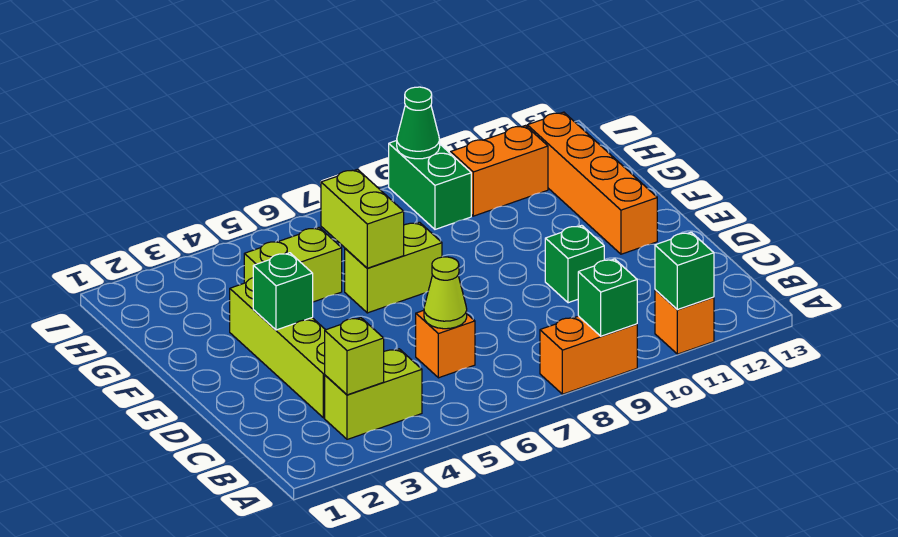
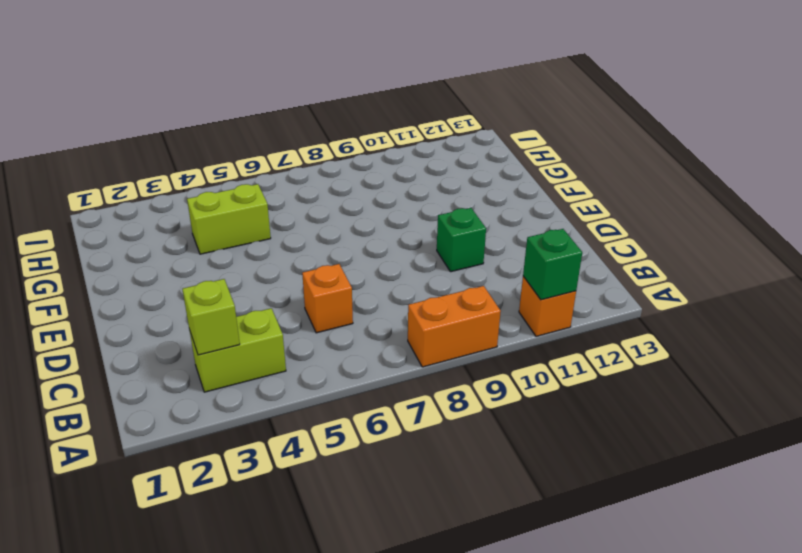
none -> lime 1x4 brick [230,278,325,418]
none -> orange 1x4 brick [527,112,657,254]
none -> lime 1x2 brick [345,222,442,313]

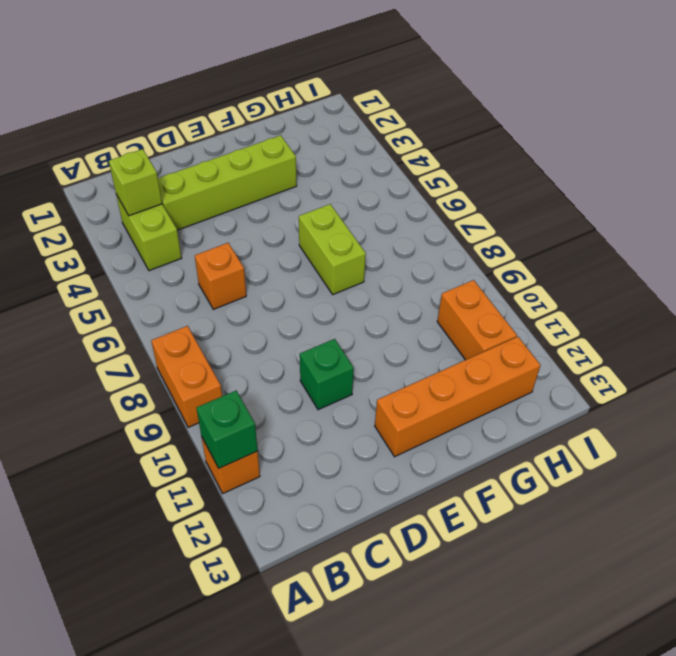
none -> lime 1x2 brick [244,228,342,302]
none -> green 1x2 brick [389,141,471,229]
none -> green 1x1 brick [578,259,637,336]

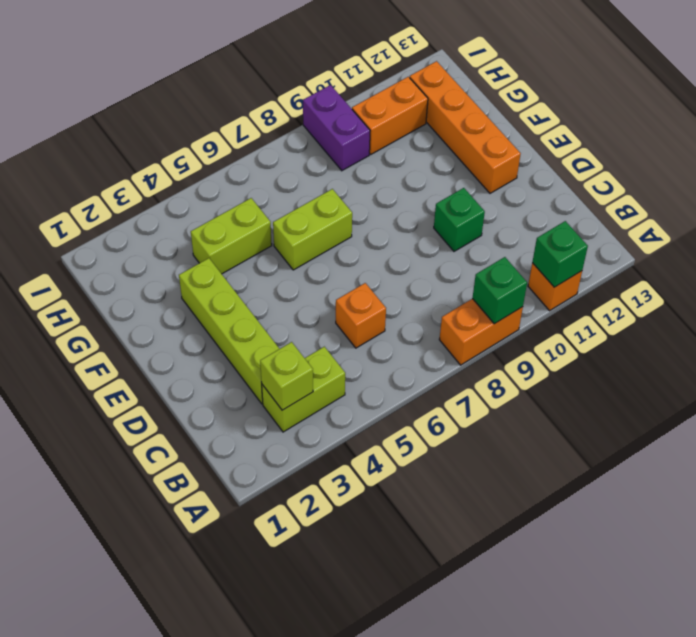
purple 1x2 brick [303,85,370,171] -> green 1x2 brick [389,141,471,229]
none -> lime 1x1 cone [424,257,467,329]
none -> green 1x1 brick [253,253,313,330]
none -> lime 1x2 brick [321,169,404,268]

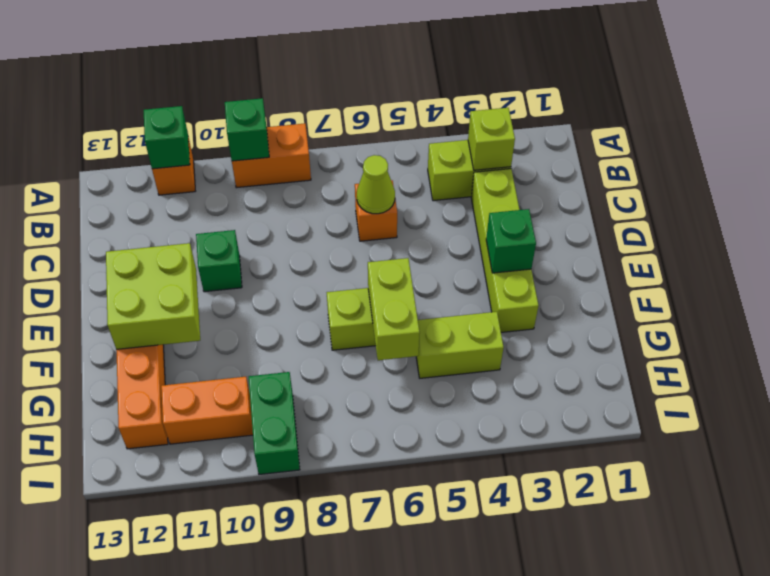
lime 2x2 brick [106,243,200,349] -> none
none -> green 1x1 cone [397,87,440,159]

